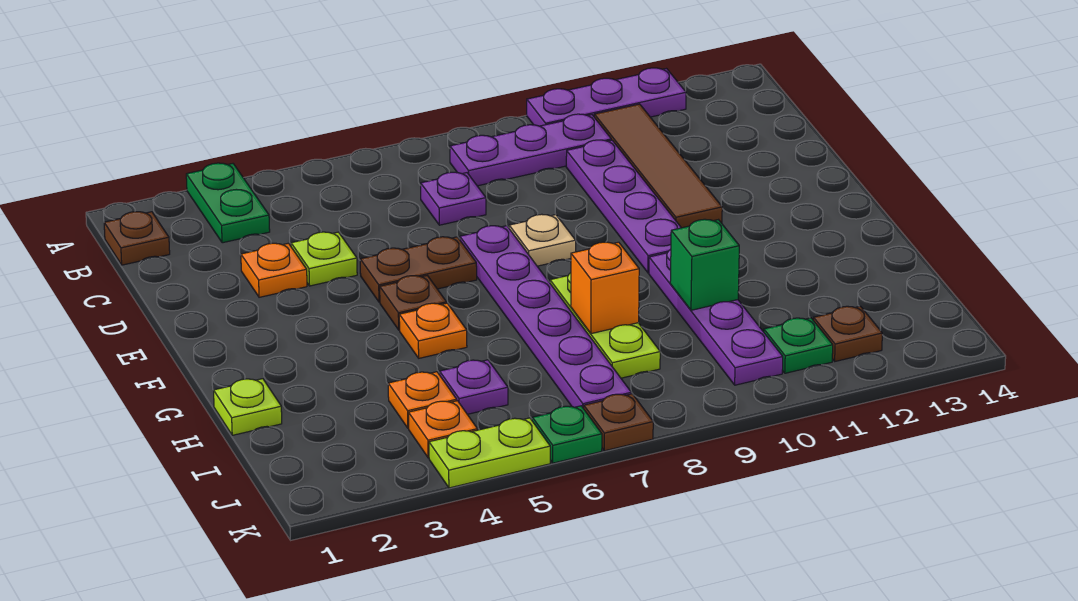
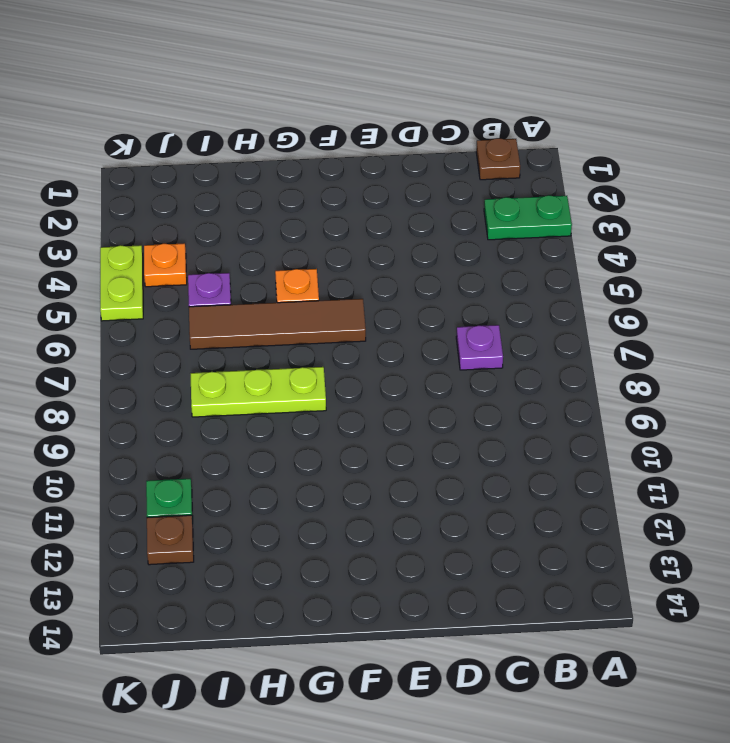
brown 1x4 tile [189,299,366,349] -> brown 1x4 tile moved to [594,104,722,228]
none -> purple 1x3 plate [527,68,686,126]
none -> purple 1x3 plate [450,114,611,186]
none -> purple 1x4 plate [566,140,681,273]

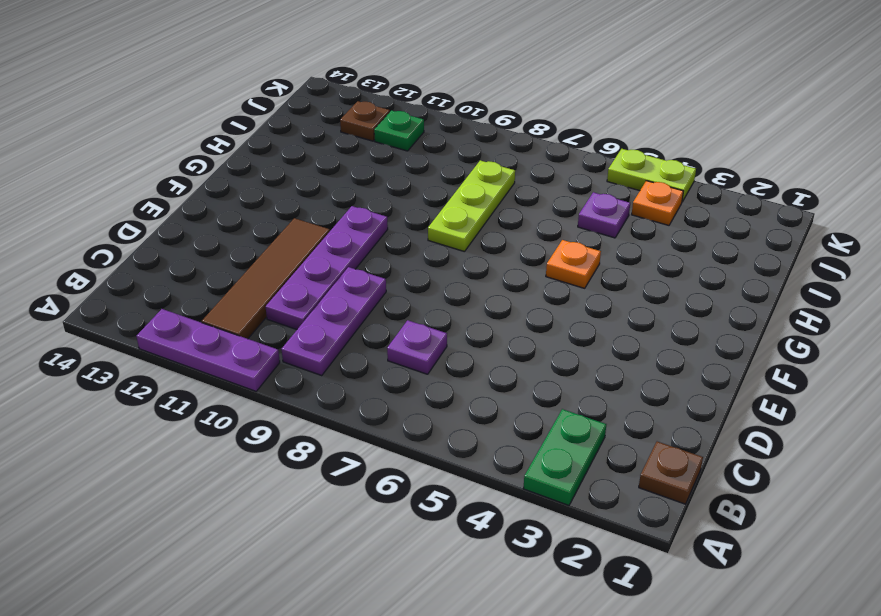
purple 1x3 plate [282,267,386,375] -> purple 1x3 plate turned to [450,114,611,186]
none -> orange 1x1 plate [241,243,307,297]
none -> lime 1x1 plate [291,232,357,286]
none -> brown 1x2 plate [360,237,477,302]

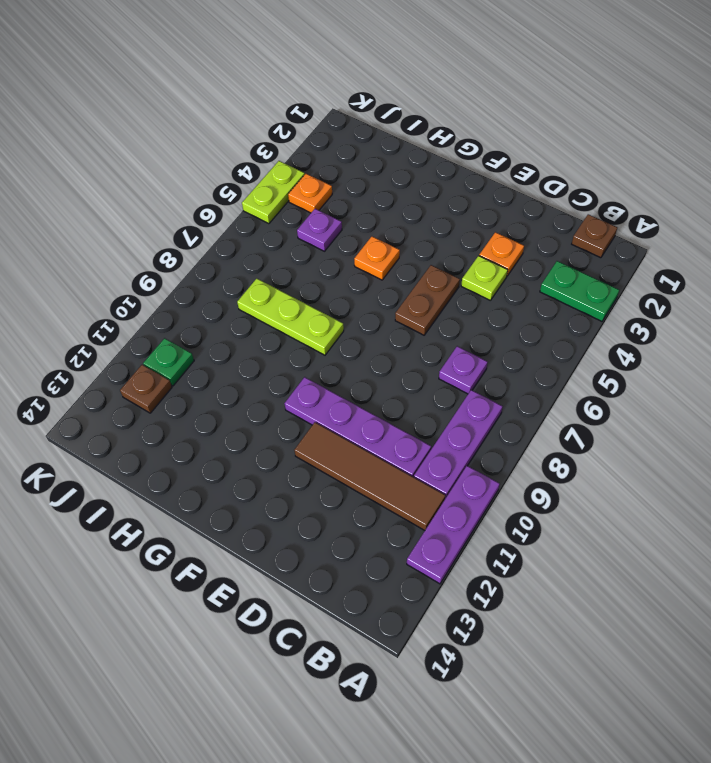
none -> purple 1x6 plate [460,226,631,409]
none -> tan 1x1 plate [509,214,576,266]
none -> brown 1x1 plate [380,276,446,330]

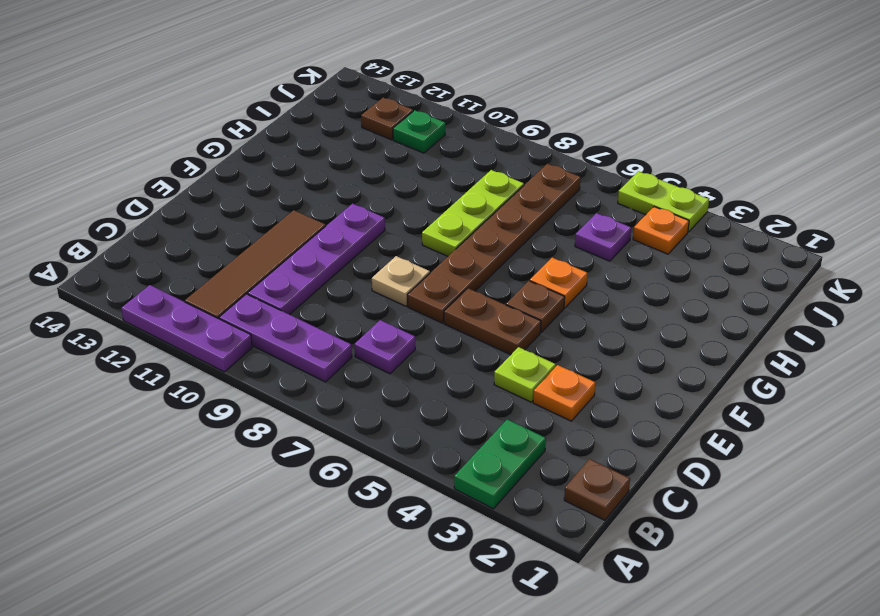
brown 1x6 plate [408,164,581,323] -> purple 1x6 plate [460,226,631,409]
none -> purple 1x4 plate [649,249,783,385]
none -> lime 1x1 plate [214,379,282,435]
none -> orange 1x1 plate [388,372,457,428]

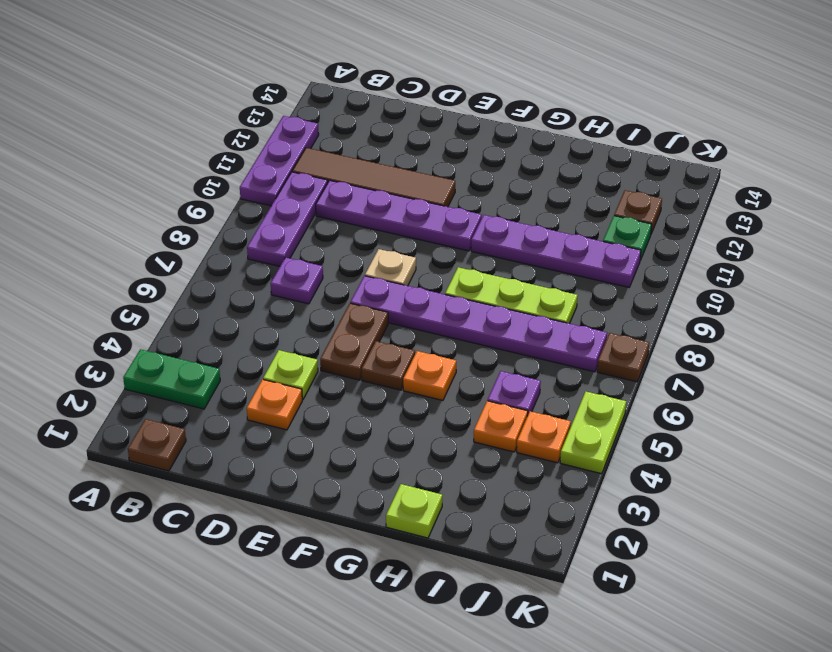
none -> green 1x1 plate [532,406,602,463]
none -> orange 1x1 brick [571,242,639,334]
none -> green 1x1 brick [670,219,739,310]

